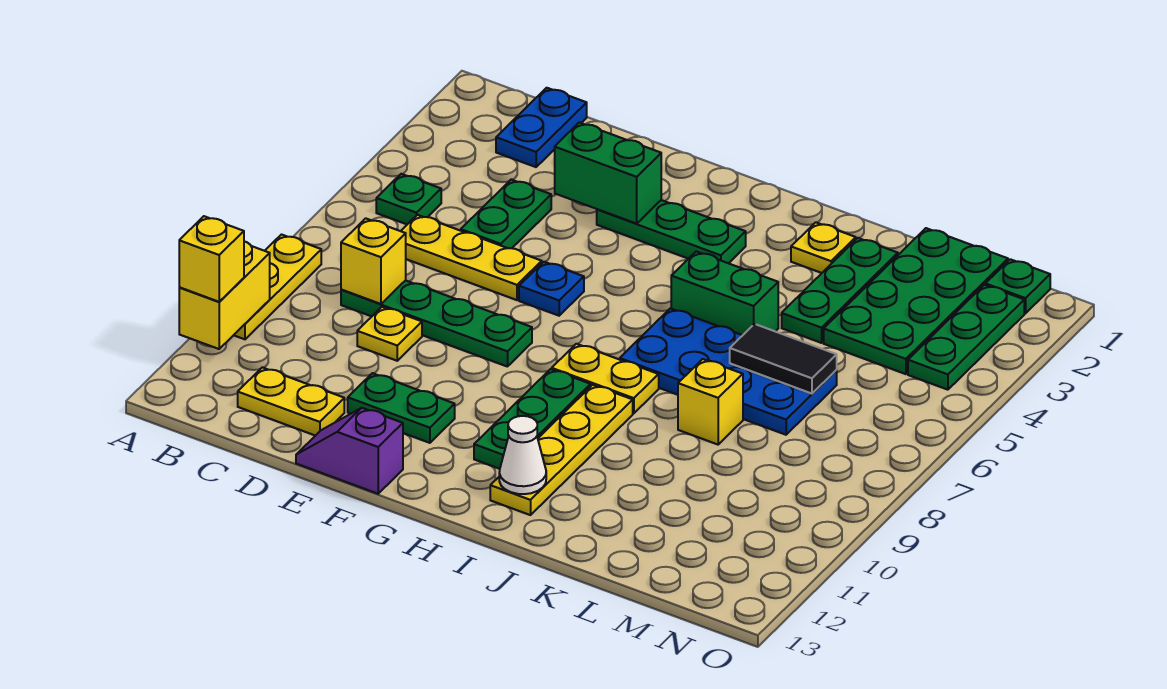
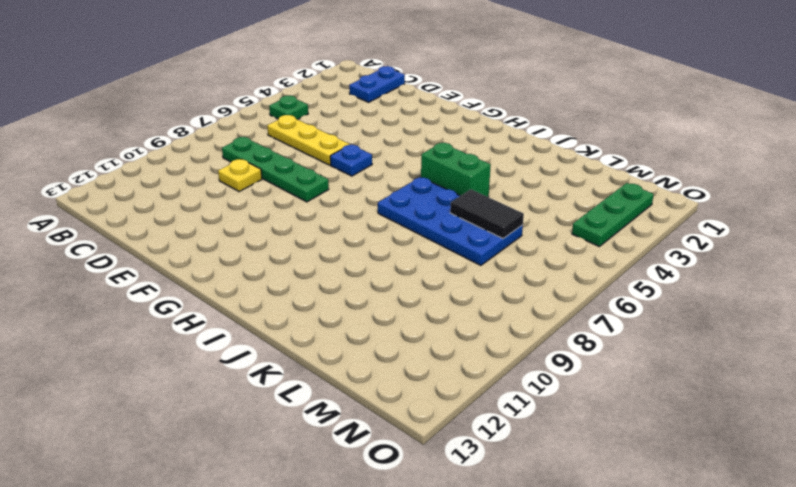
none -> yellow 1x3 plate [234,235,321,339]
none -> yellow 1x2 plate [238,367,344,436]
none -> green 1x2 plate [461,180,551,248]

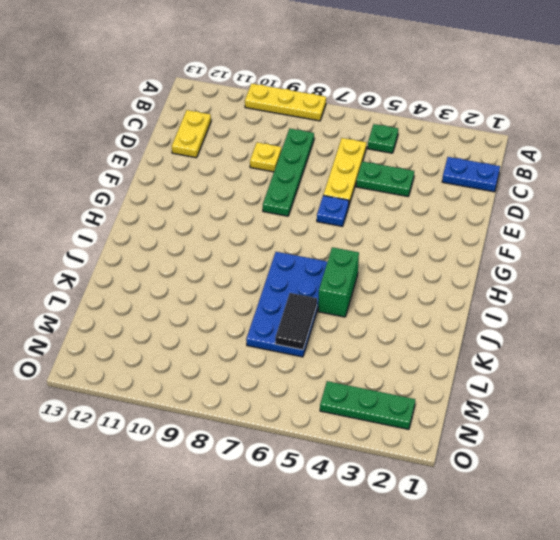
none -> green 1x2 plate [348,373,455,443]
none -> purple 1x2 slope [296,408,403,494]
none -> green 1x3 plate [597,200,746,263]

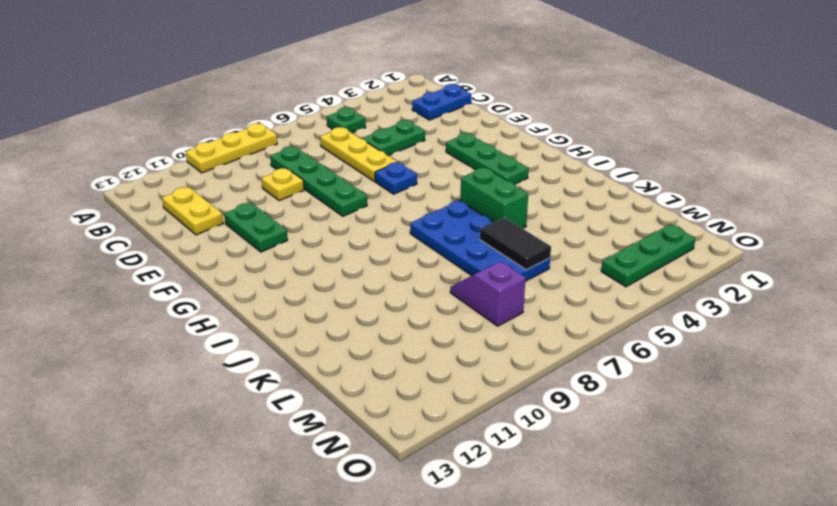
purple 1x2 slope [450,261,525,326] -> purple 1x2 slope moved to [296,408,403,494]
none -> yellow 1x2 plate [552,344,659,413]
none -> green 1x3 plate [474,369,591,469]
none -> yellow 1x4 plate [490,385,633,515]

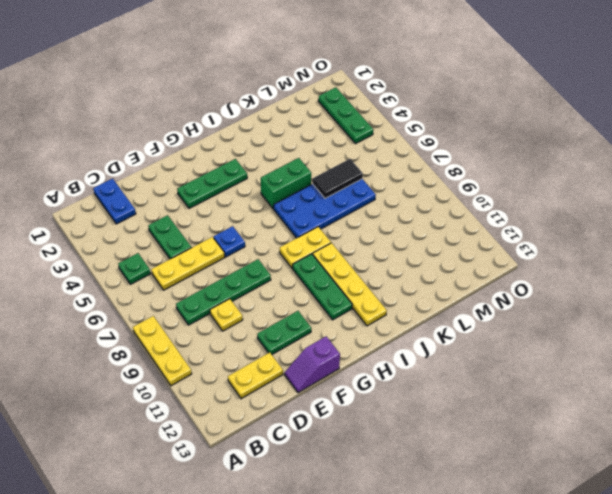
none -> yellow 1x1 plate [791,222,856,273]
none -> green 1x3 plate [782,238,898,343]
none -> yellow 1x1 brick [678,359,743,445]

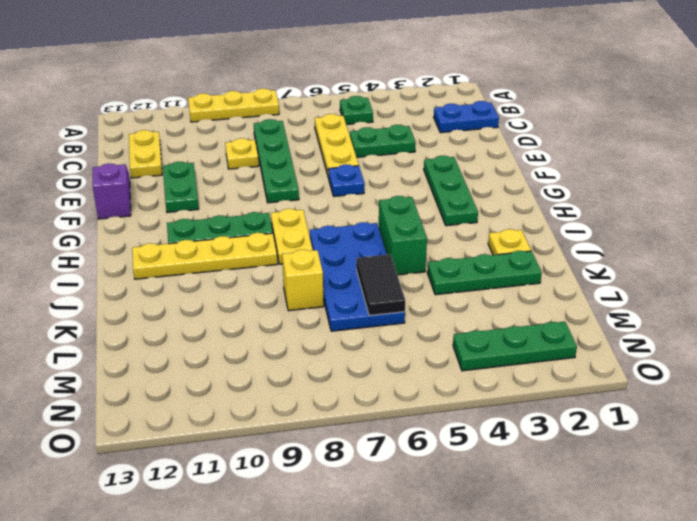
none -> green 2x4 plate [824,228,1008,374]
none -> green 1x1 plate [985,259,1050,313]
none -> yellow 1x2 brick [179,241,270,349]

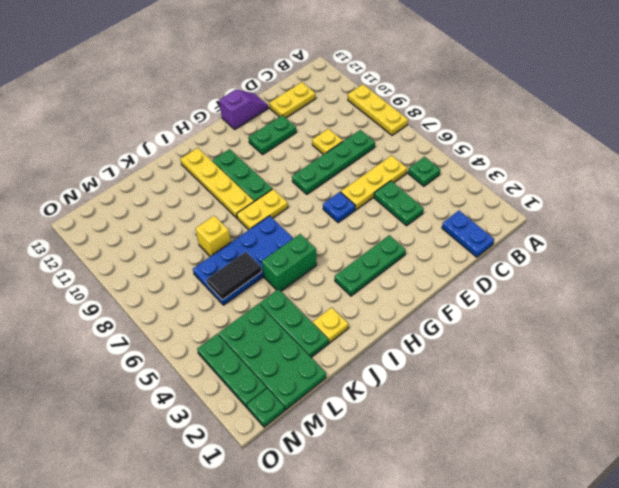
none -> yellow 1x2 brick [179,241,270,349]
none -> yellow 1x1 brick [341,218,406,304]
none -> green 1x2 brick [555,122,661,224]

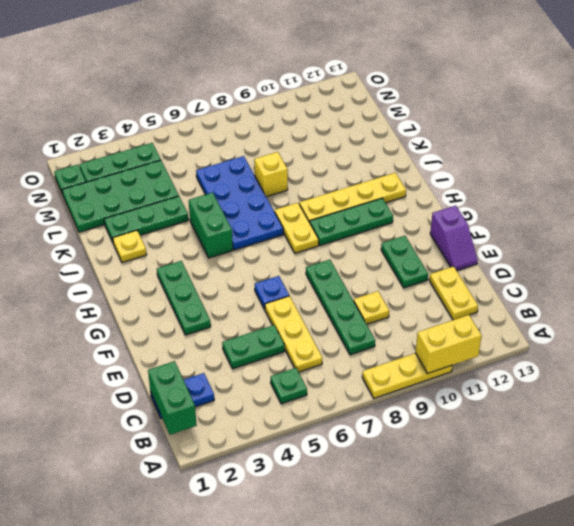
green 1x2 brick [148,361,197,435] -> green 1x2 brick moved to [555,122,661,224]
none -> yellow 1x1 brick [341,218,406,304]
none -> white 1x1 cone [499,416,546,494]
none -> black 1x2 tile [730,324,837,394]

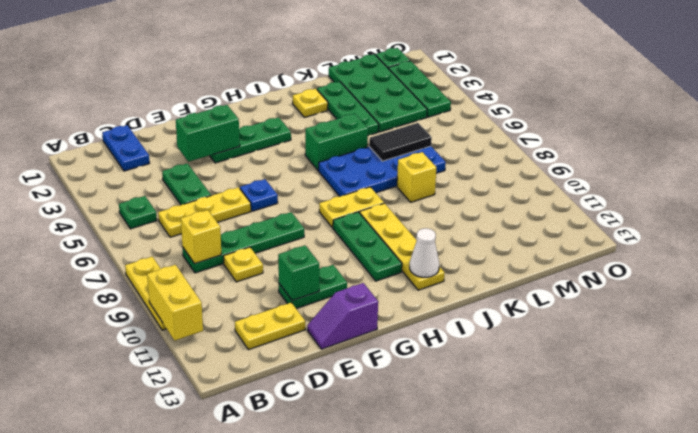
green 1x1 brick [278,245,319,301] -> none
none -> yellow 1x1 brick [179,216,244,302]

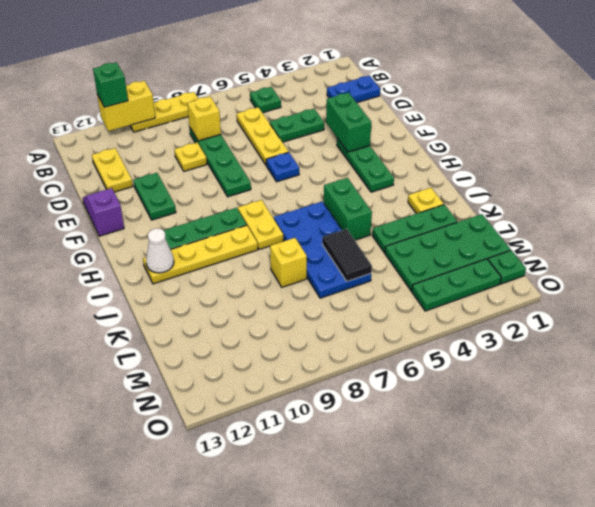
green 1x1 brick [93,62,128,107] -> yellow 1x1 brick [179,216,244,302]

